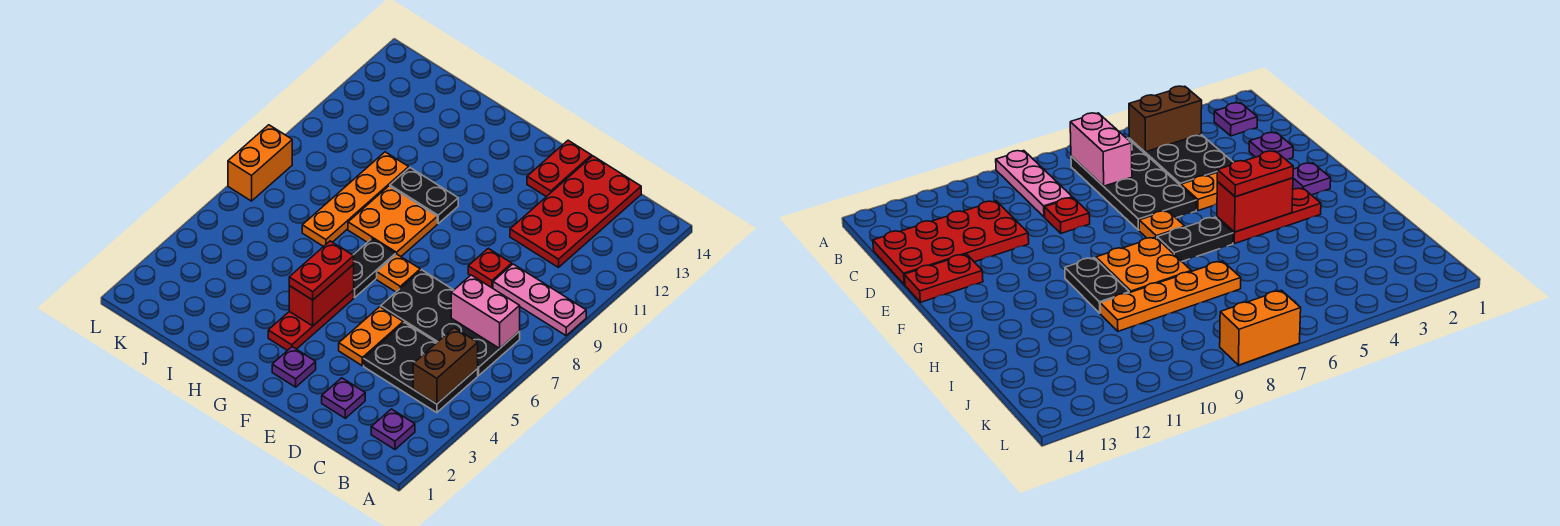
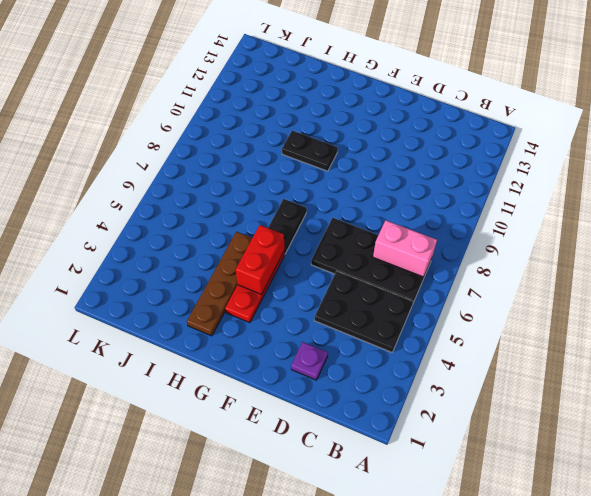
brown 1x4 plate [187,232,252,336] -> none
none -> pink 1x3 plate [493,264,586,335]
none -> purple 1x1 plate [371,409,415,449]
none -> red 2x4 plate [510,156,641,267]

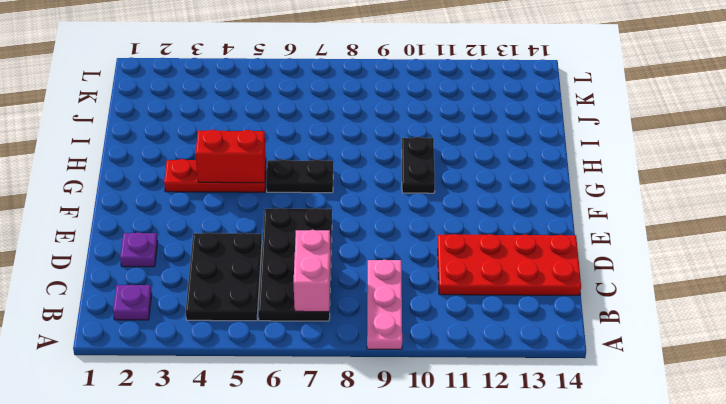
none -> red 1x1 plate [468,248,512,288]
none -> orange 1x2 plate [339,307,403,366]
none -> red 1x2 plate [527,140,592,197]

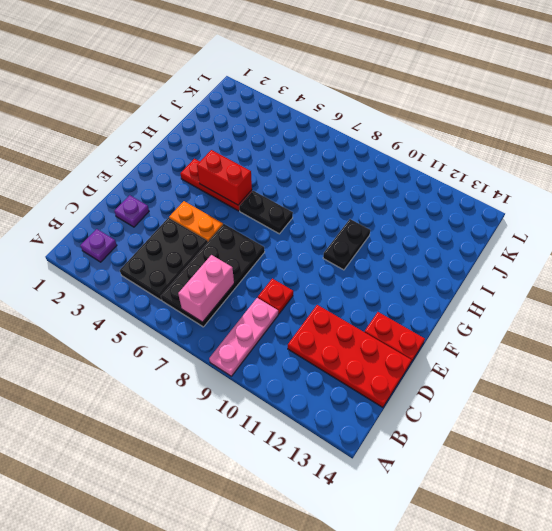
none -> purple 1x1 plate [272,347,316,387]
none -> orange 1x1 plate [377,254,420,292]
none -> orange 2x2 plate [348,186,437,256]

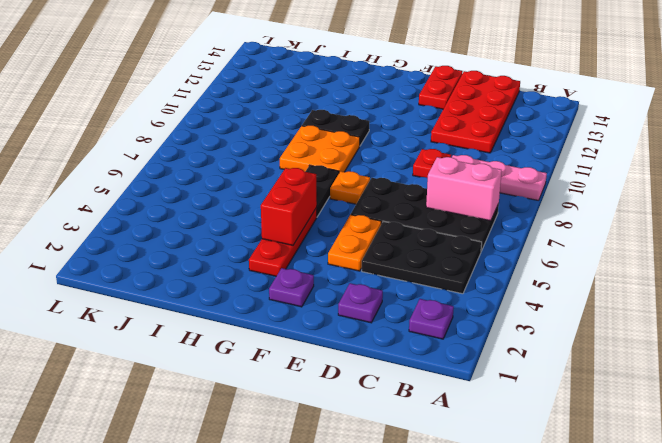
none -> orange 1x4 plate [302,152,409,247]
none -> orange 1x2 brick [228,125,292,201]
none -> brown 1x2 brick [413,328,478,404]

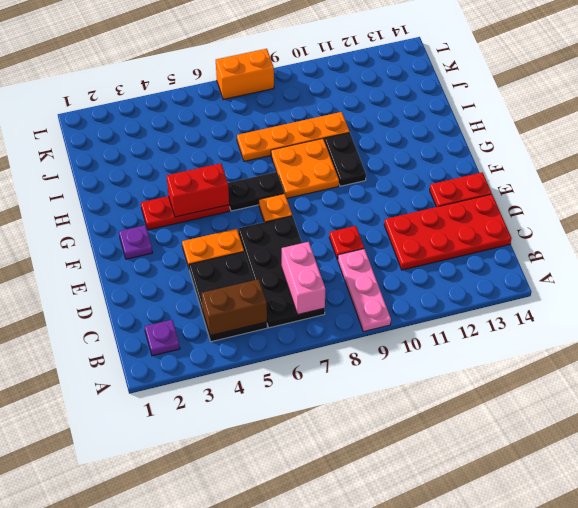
none -> purple 1x1 plate [322,378,365,418]
none -> red 1x2 plate [289,241,354,300]

